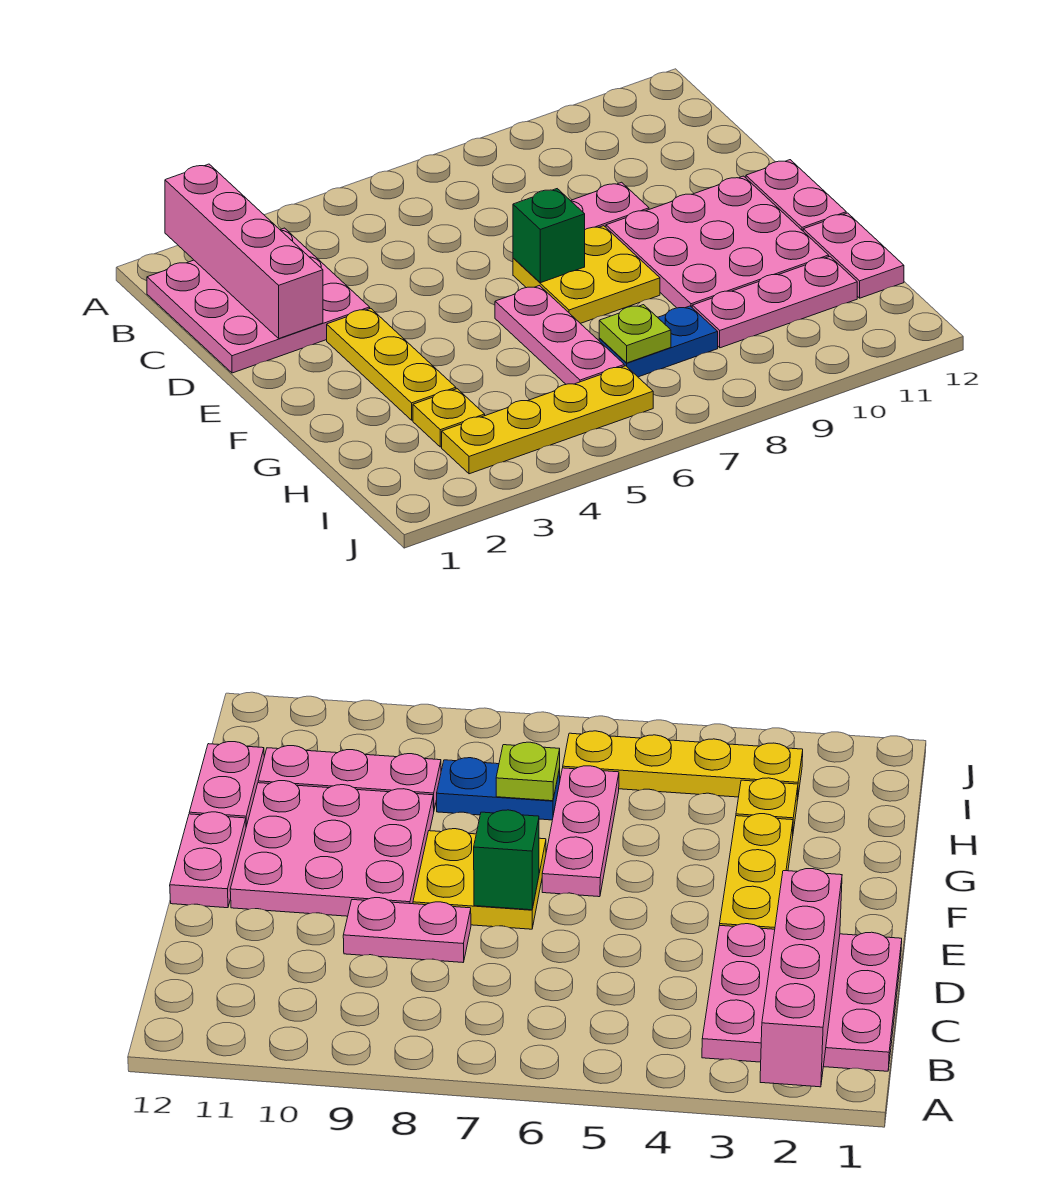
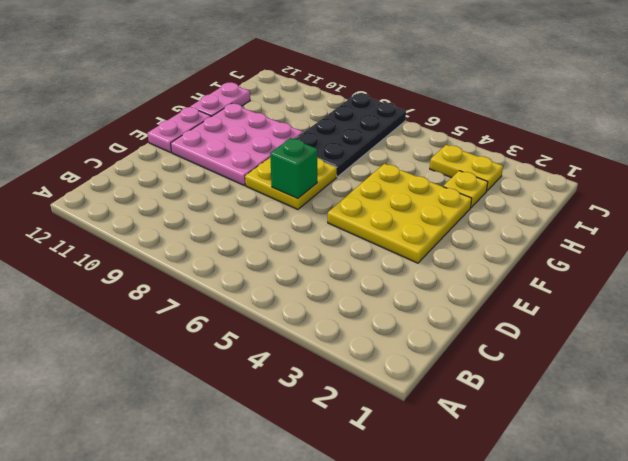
yellow 3x3 plate [328,164,472,263] -> yellow 1x3 plate [327,308,456,420]
black 2x4 plate [296,93,406,177] -> blue 1x2 plate [599,306,718,377]
yellow 1x2 plate [430,145,503,191] -> yellow 1x4 plate [442,366,653,474]
none -> pink 3x3 plate [147,228,370,373]
none -> pink 1x2 plate [571,182,649,229]
none -> pink 1x3 plate [495,286,624,384]

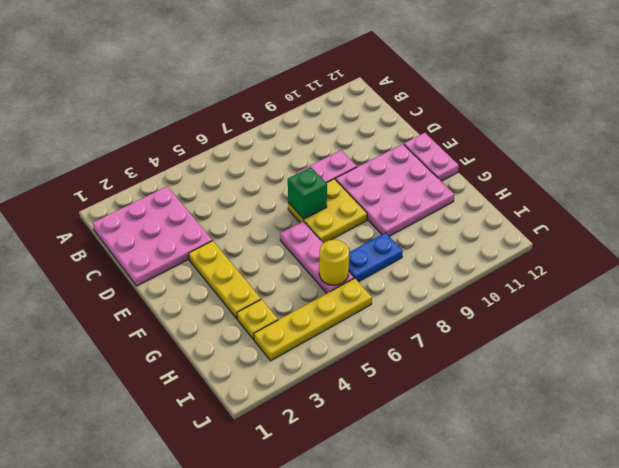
yellow 1x1 round brick [319,240,349,285] -> none
none -> pink 1x2 plate [803,213,904,298]
none -> pink 1x3 plate [692,257,857,348]
none -> pink 1x4 brick [165,164,323,338]

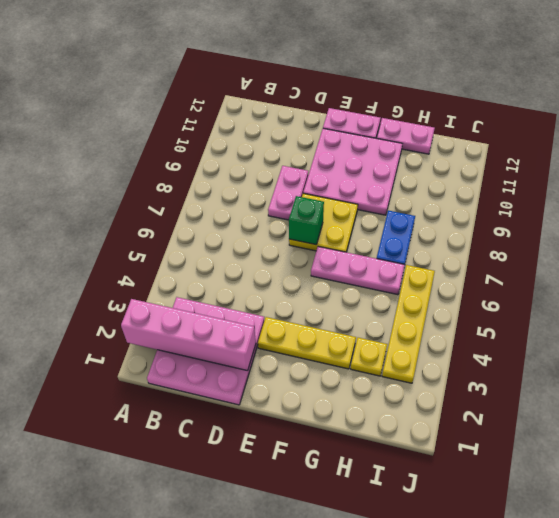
none -> pink 1x3 plate [692,257,857,348]
none -> lime 1x1 plate [599,305,671,363]

